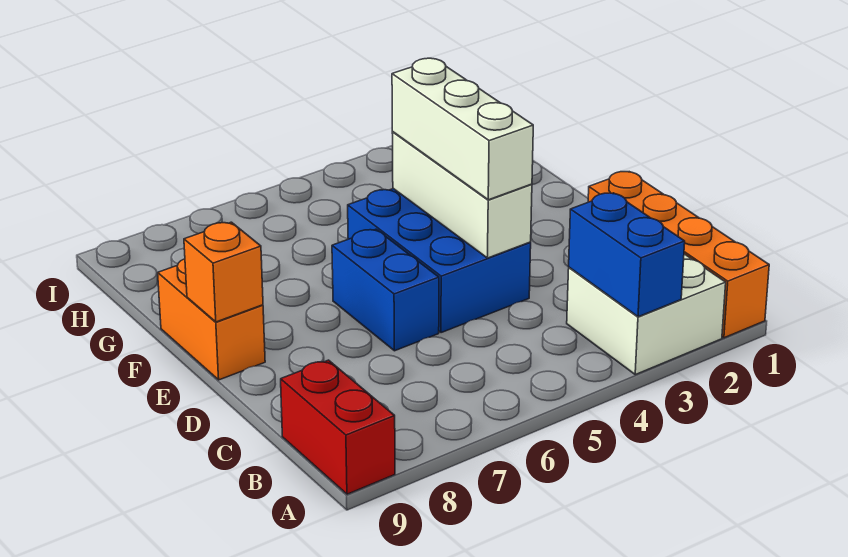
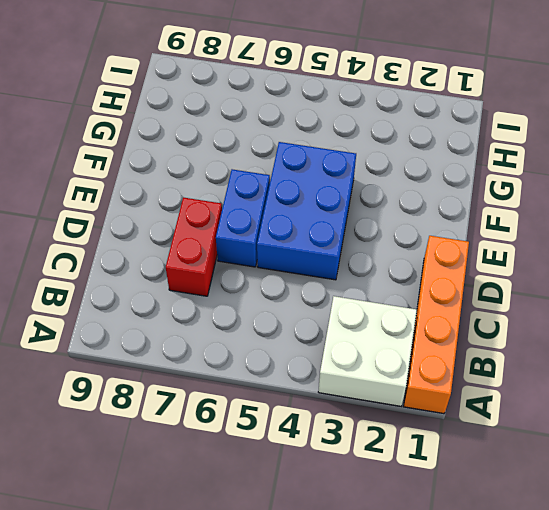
red 1x2 brick [166,197,222,296] -> red 1x2 brick moved to [281,360,395,494]
none -> orange 1x2 brick [158,259,265,380]
none -> blue 1x2 brick [569,193,685,317]

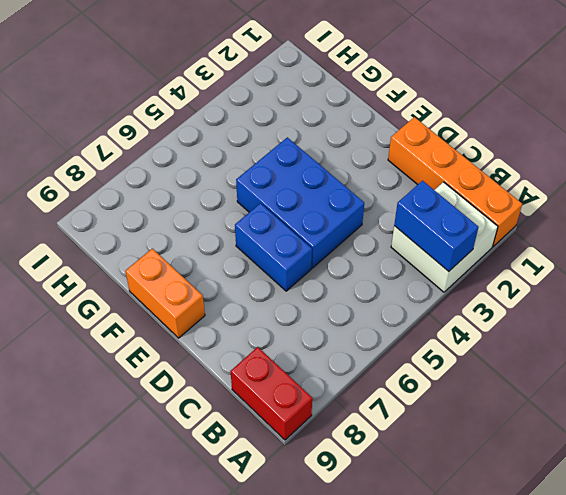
none -> white 1x3 brick [392,132,532,258]
none -> orange 1x1 brick [184,222,263,322]

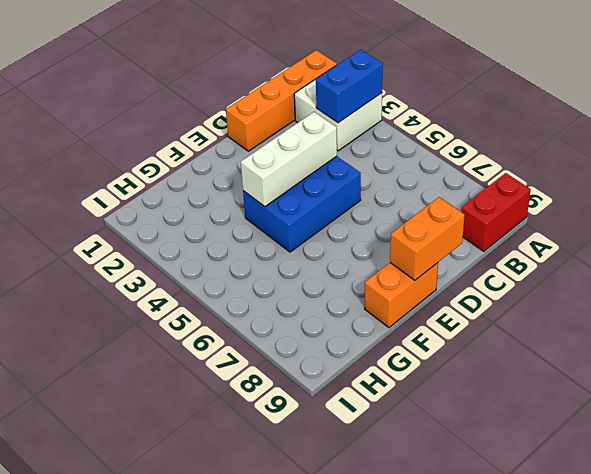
orange 1x2 brick [390,197,465,280] -> orange 1x1 brick [184,222,263,322]
none -> blue 1x2 brick [332,229,439,351]
none -> white 1x3 brick [392,58,533,200]

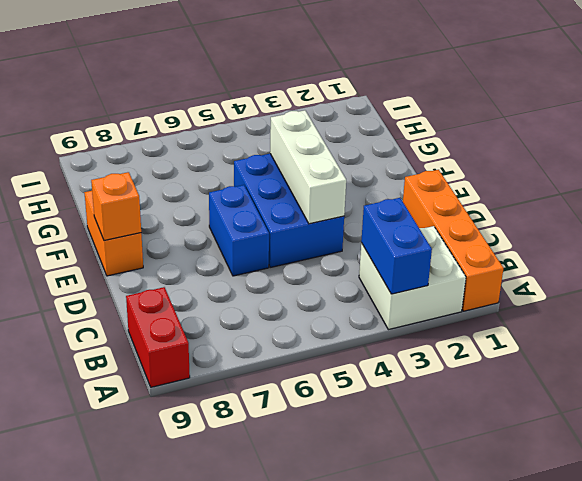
none -> white 1x3 brick [392,58,533,200]

